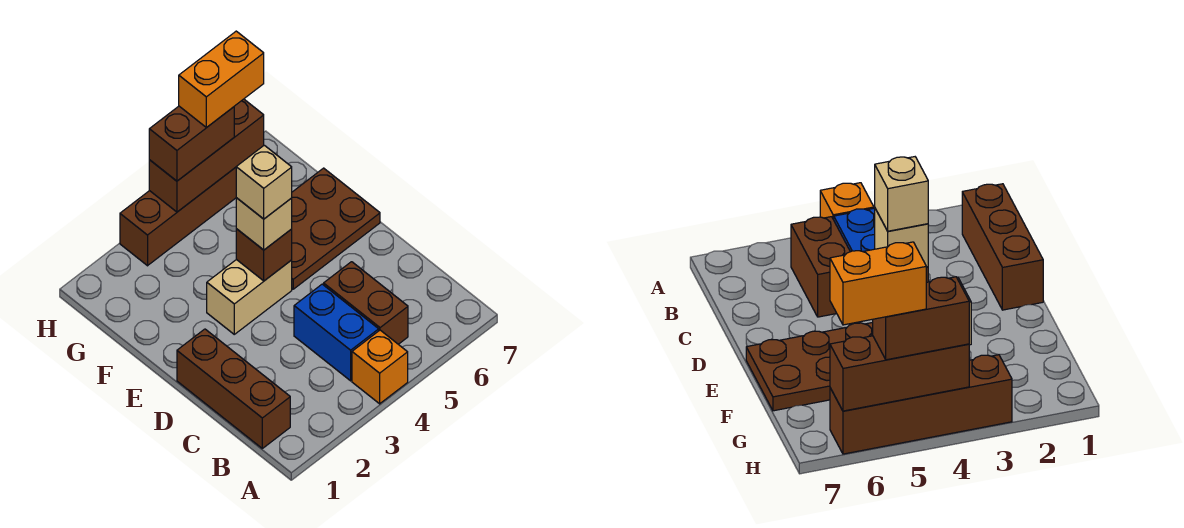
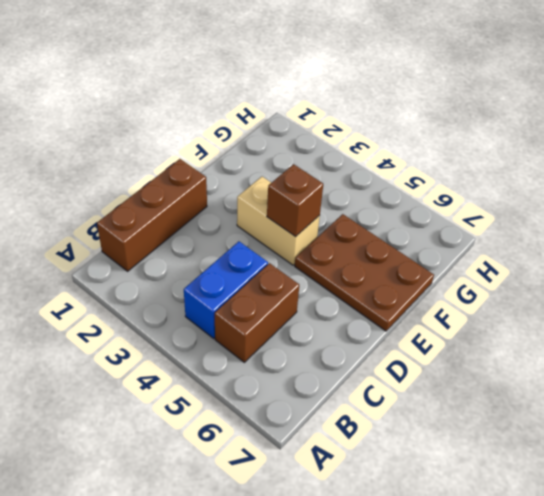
none -> orange 1x1 brick [352,330,408,404]
none -> brown 1x4 brick [120,167,236,266]
none -> brown 1x3 brick [149,99,264,212]

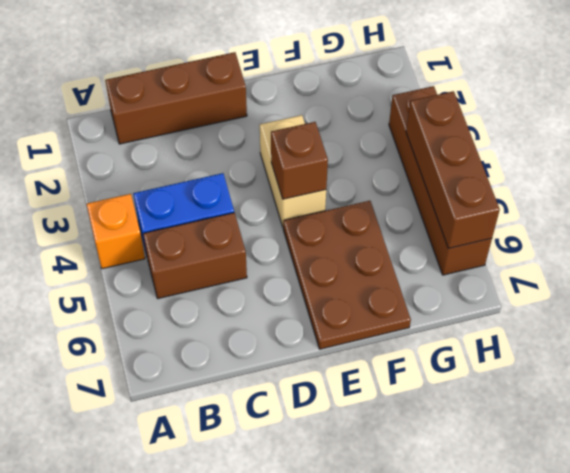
none -> tan 1x1 brick [236,198,292,250]
none -> brown 1x2 brick [149,106,234,181]
none -> tan 1x1 brick [236,145,292,219]

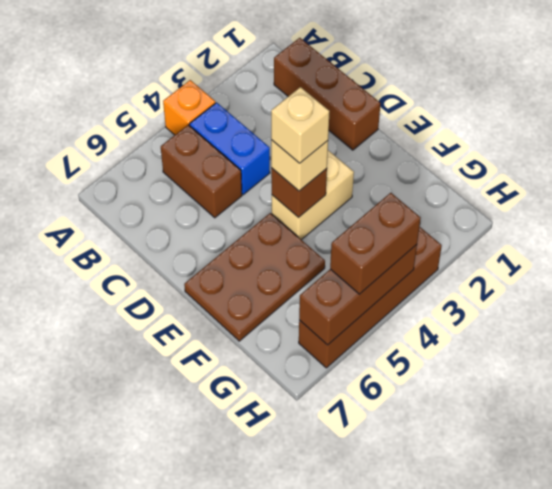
none -> orange 1x2 brick [179,31,264,128]

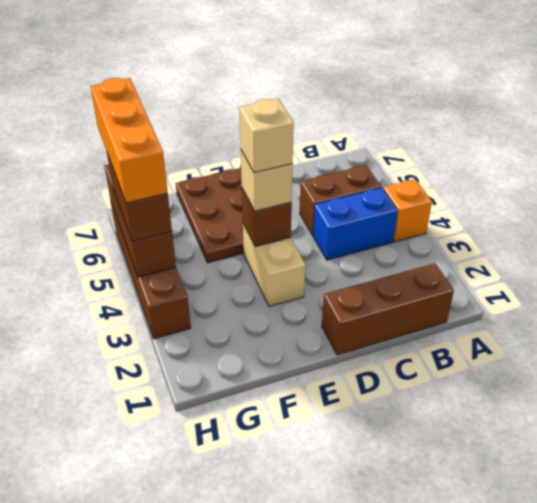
orange 1x3 brick [90,78,168,203] -> orange 1x2 brick [179,31,264,128]

